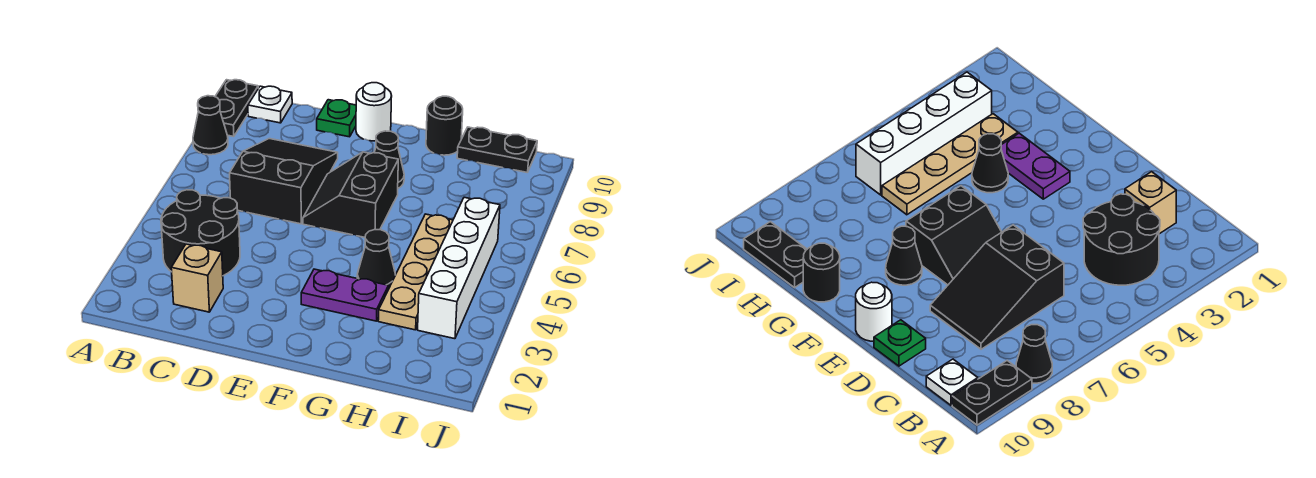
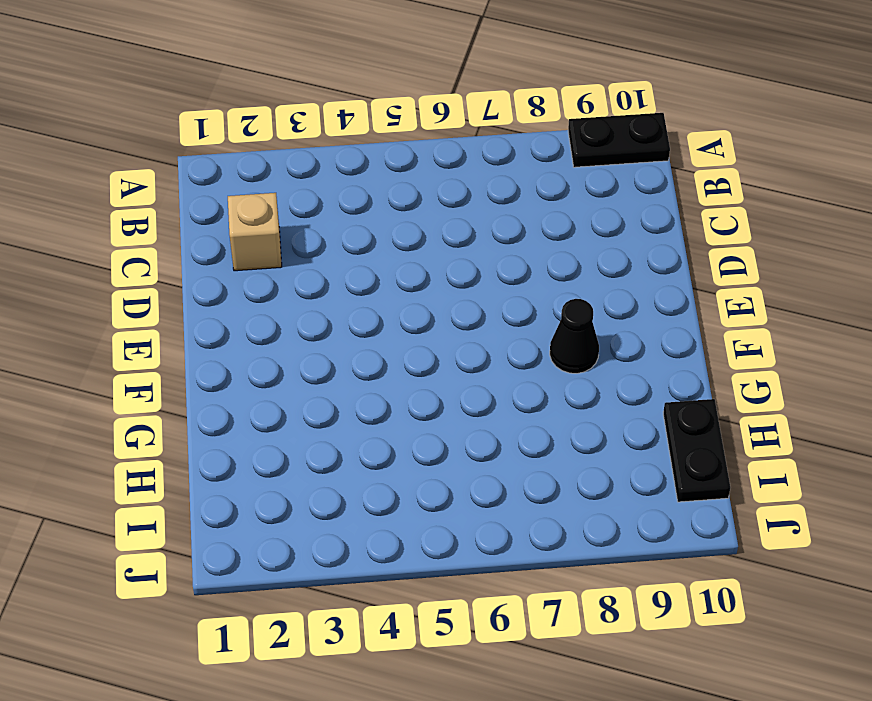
none -> black 1x1 cone [193,96,228,155]
none -> black 2x2 round brick [161,190,240,276]
none -> white 1x1 plate [248,86,292,123]

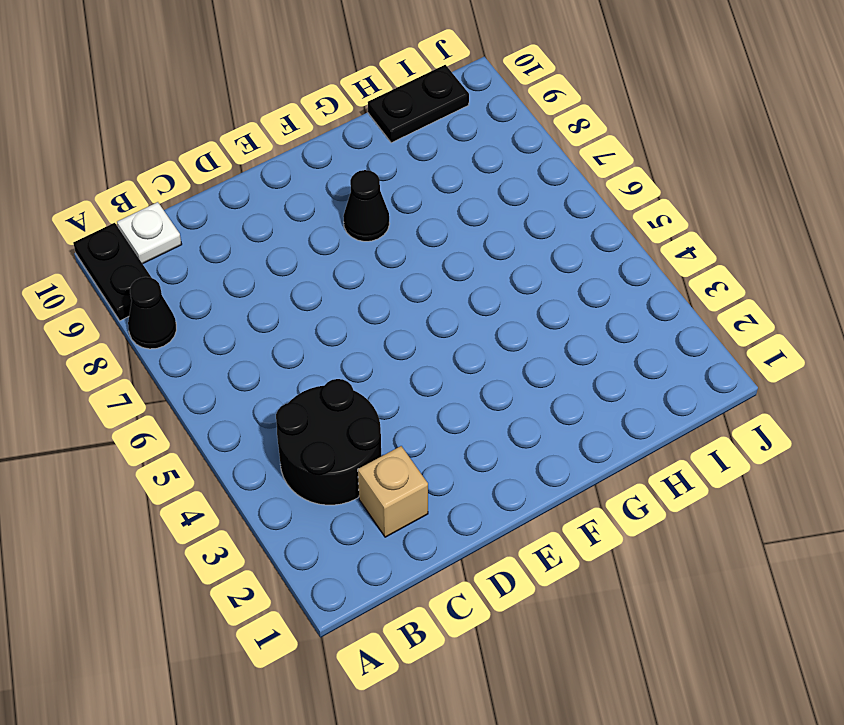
none -> black 2x3 slope [230,139,338,224]
none -> green 1x1 plate [317,100,356,137]
none -> black 2x2 slope [303,152,398,237]

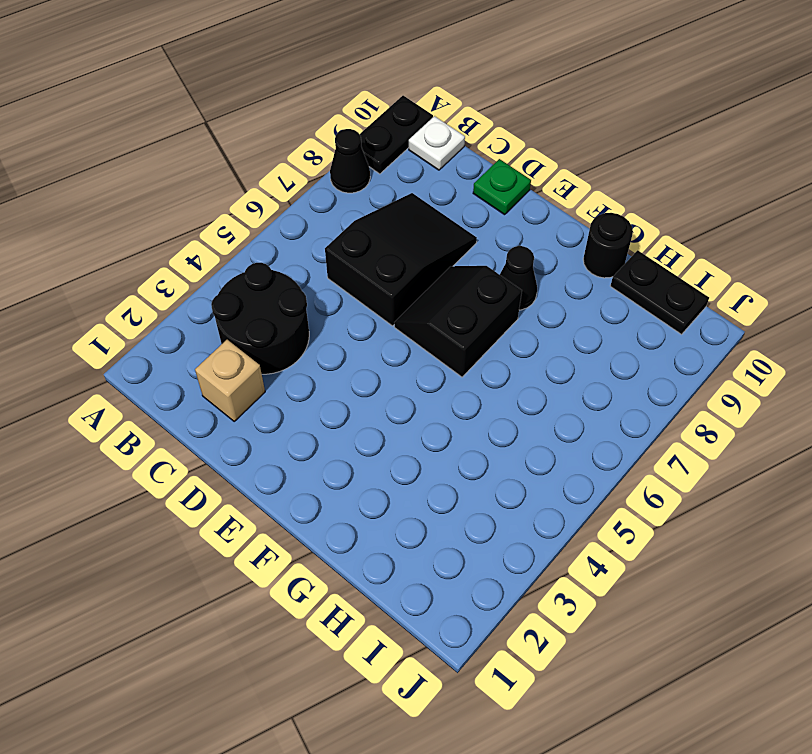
none -> white 1x1 round brick [356,83,392,141]
none -> purple 1x2 plate [301,269,388,321]
none -> black 1x1 cone [357,230,396,289]

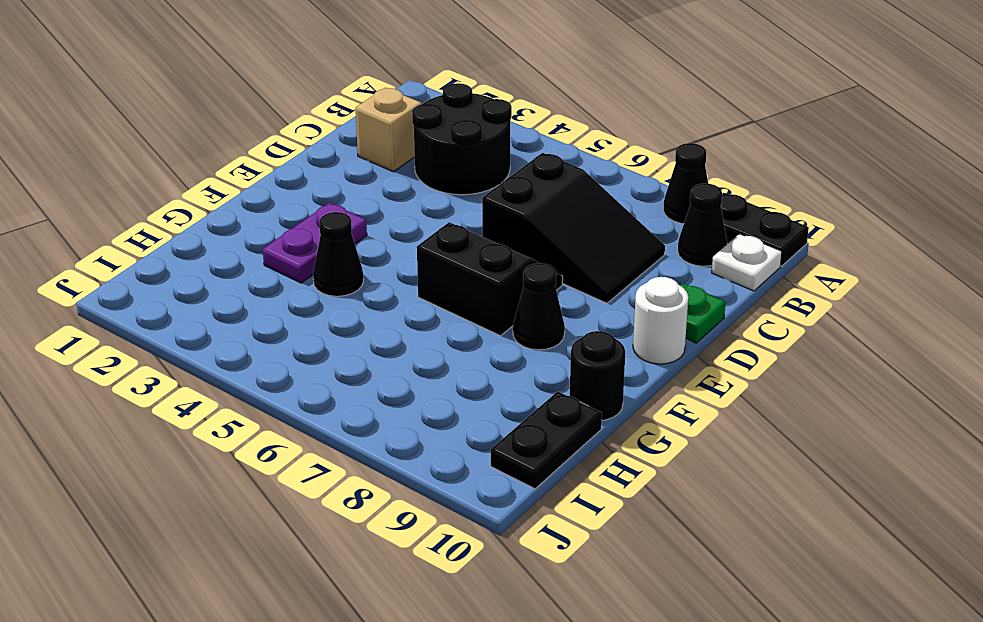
black 1x1 cone [678,183,727,266] -> none
none -> tan 1x4 plate [378,214,453,330]
none -> white 1x4 brick [418,197,500,339]

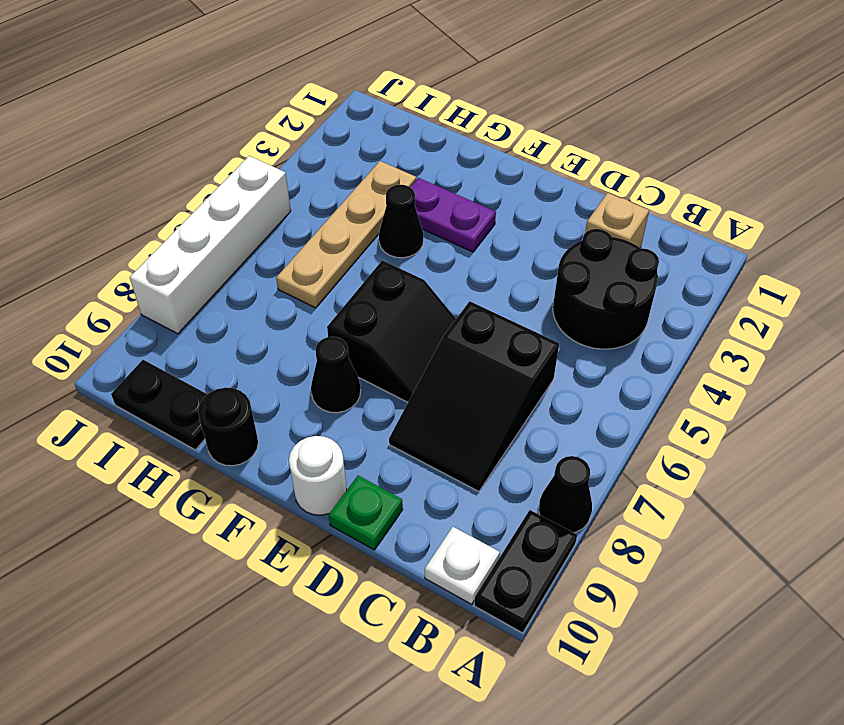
white 1x4 brick [130,156,291,334] -> white 1x4 brick moved to [418,197,500,339]

